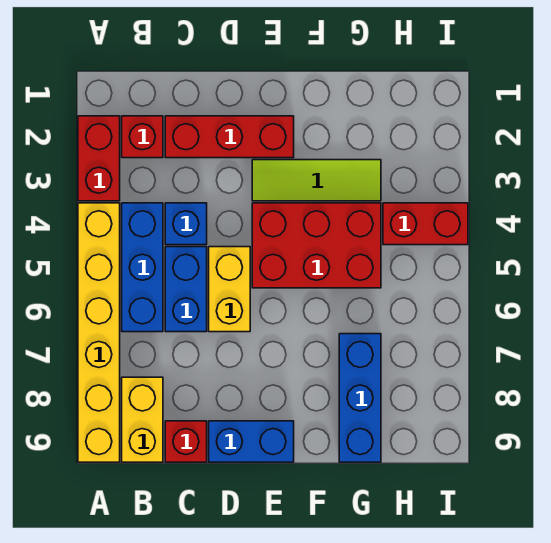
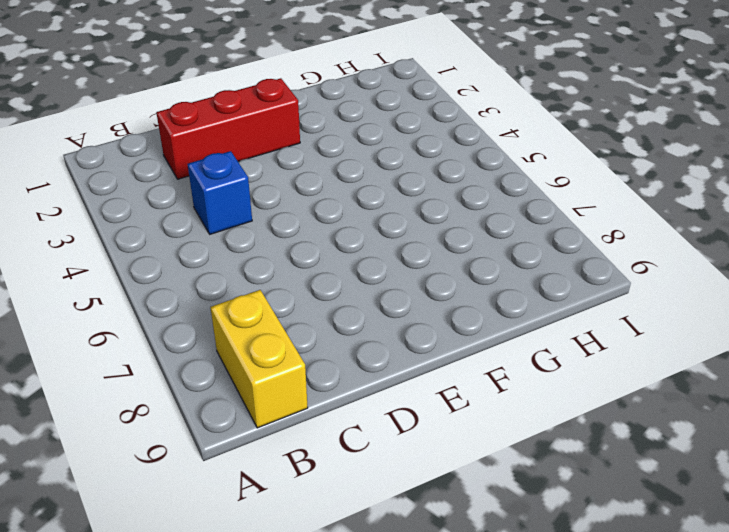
none -> red 1x2 brick [78,116,120,201]
none -> yellow 1x6 brick [78,203,120,462]
none -> red 1x1 brick [122,116,163,158]

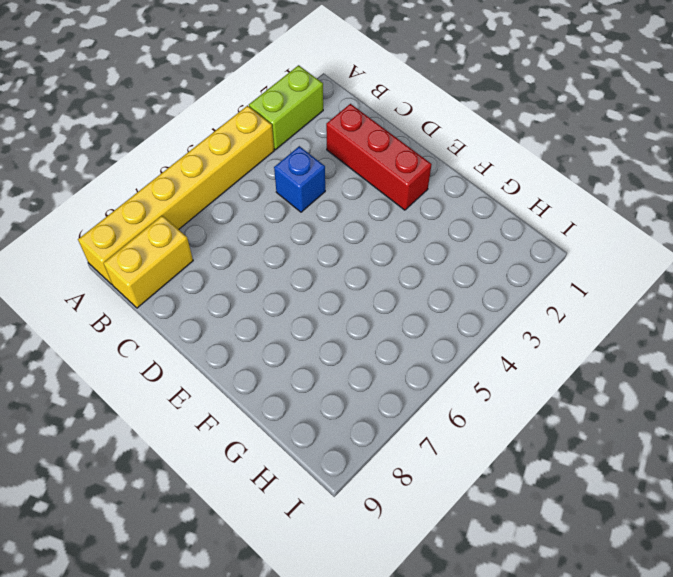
lime 1x2 brick [249,65,323,150] -> red 1x2 brick [78,116,120,201]
none -> red 1x1 brick [122,116,163,158]
none -> blue 1x3 brick [122,203,163,332]
none -> blue 1x2 brick [165,247,207,332]

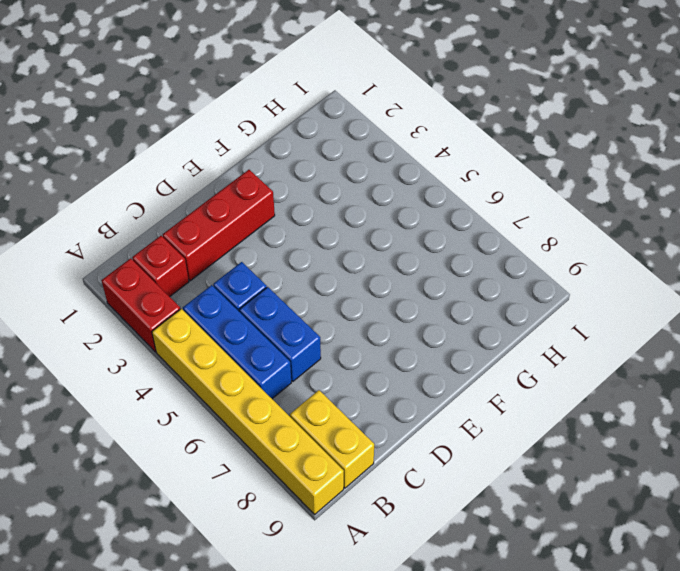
none -> red 1x1 brick [165,421,207,462]
none -> yellow 1x2 brick [209,247,250,332]
none -> blue 1x2 brick [209,421,294,462]

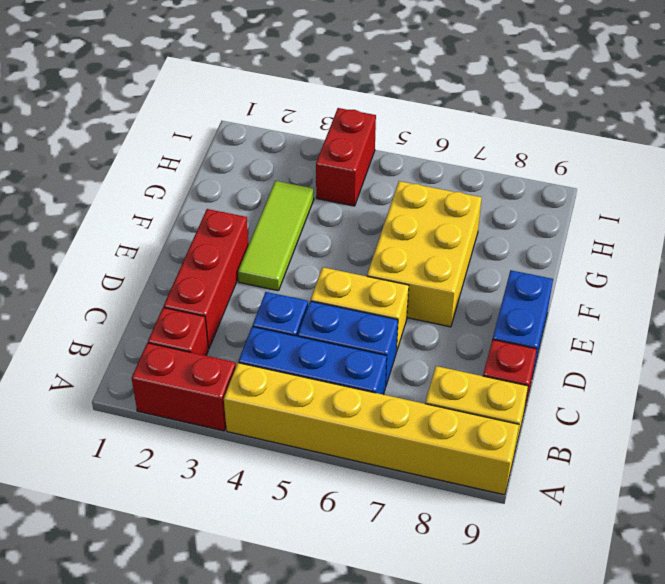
yellow 2x3 brick [367,181,482,327] -> blue 1x3 brick [339,334,381,462]
none -> red 2x3 brick [252,203,381,288]

